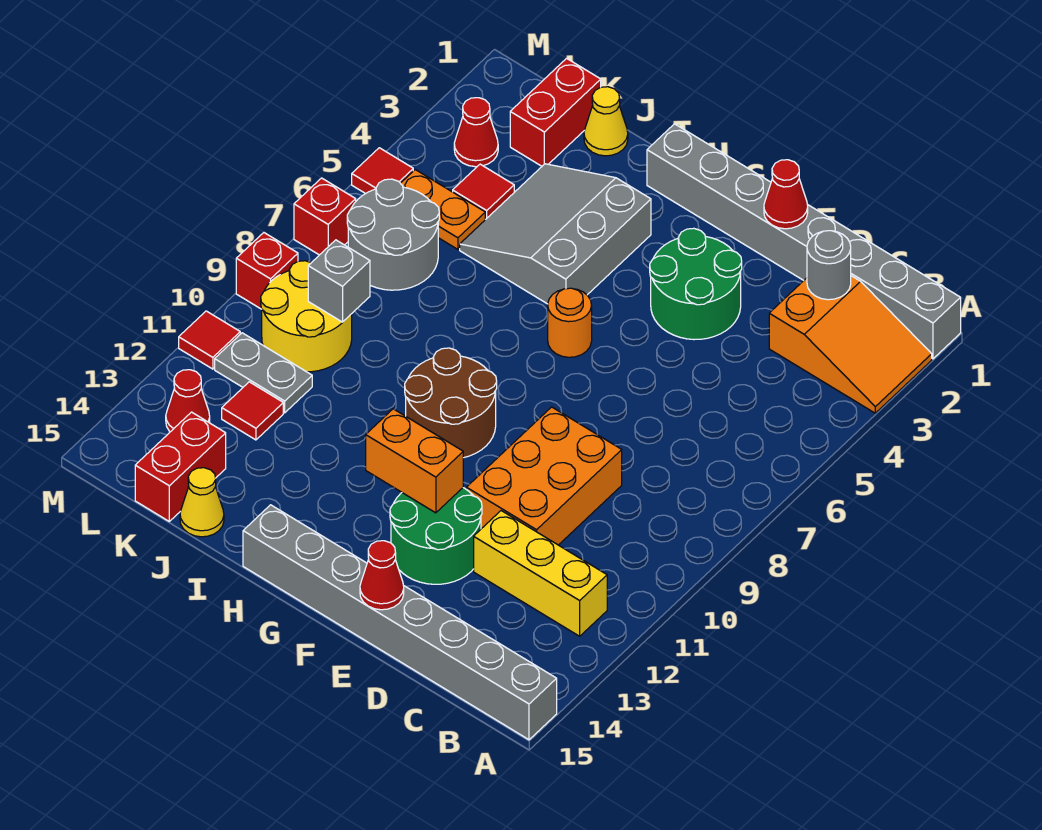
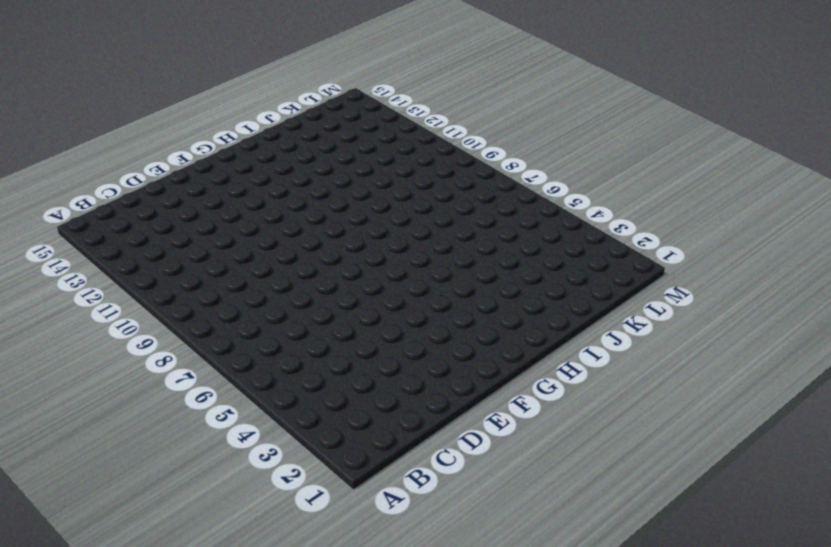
none -> grey 1x8 brick [647,124,961,359]
none -> orange 2x3 slope [769,276,932,413]
none -> grey 1x8 brick [243,505,557,740]
none -> yellow 1x3 brick [474,511,607,636]

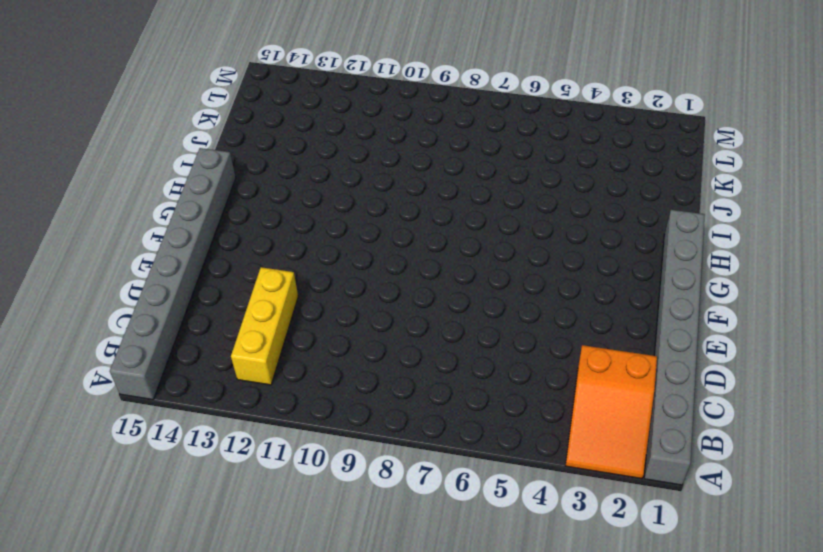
none -> orange 2x3 brick [466,407,622,545]
none -> green 2x2 round brick [650,228,742,340]
none -> green 2x2 round brick [390,488,482,584]
none -> orange 1x1 round brick [548,288,592,357]

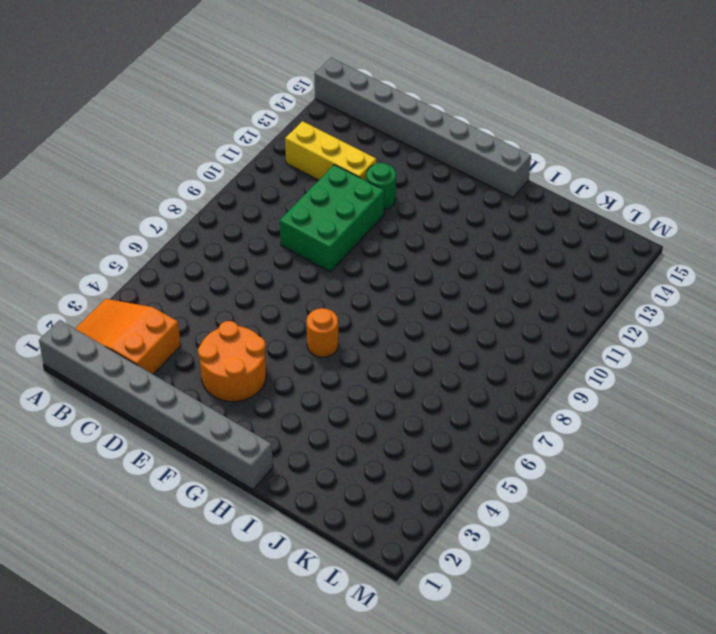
green 2x3 brick [280,165,384,272] -> orange 2x3 brick [466,407,622,545]
orange 2x2 round brick [198,321,266,402] -> green 2x2 round brick [650,228,742,340]
green 1x1 round brick [366,163,396,210] -> green 2x2 round brick [390,488,482,584]
none -> brown 2x2 round brick [405,348,497,458]
none -> grey 3x3 slope [460,164,651,304]
none -> yellow 1x1 cone [584,87,628,156]
none -> yellow 1x1 cone [180,468,224,537]

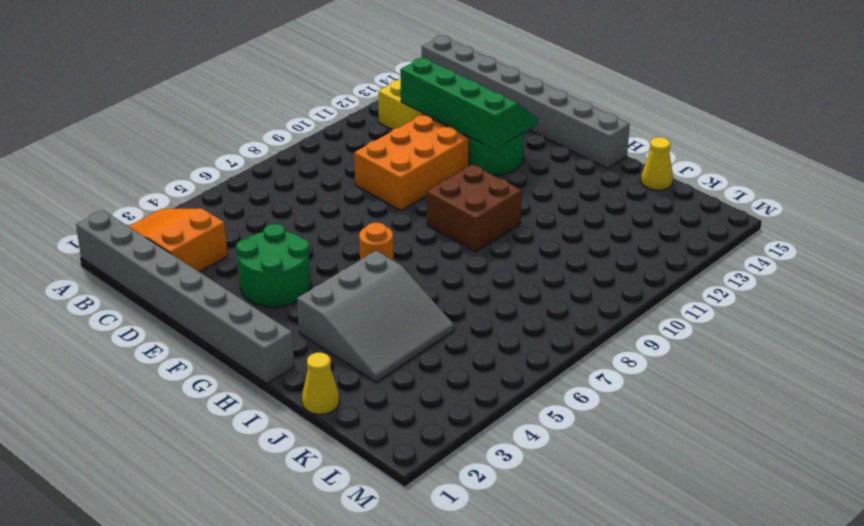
green 2x4 slope [400,58,538,149] -> orange 1x2 brick [366,409,463,513]
brown 2x2 brick [427,165,522,252] -> brown 2x2 round brick [405,348,497,458]
none -> red 1x2 brick [510,58,601,166]
none -> red 1x1 tile [453,164,514,220]
none -> orange 1x2 plate [401,170,485,249]
none -> grey 2x2 round brick [347,179,439,290]

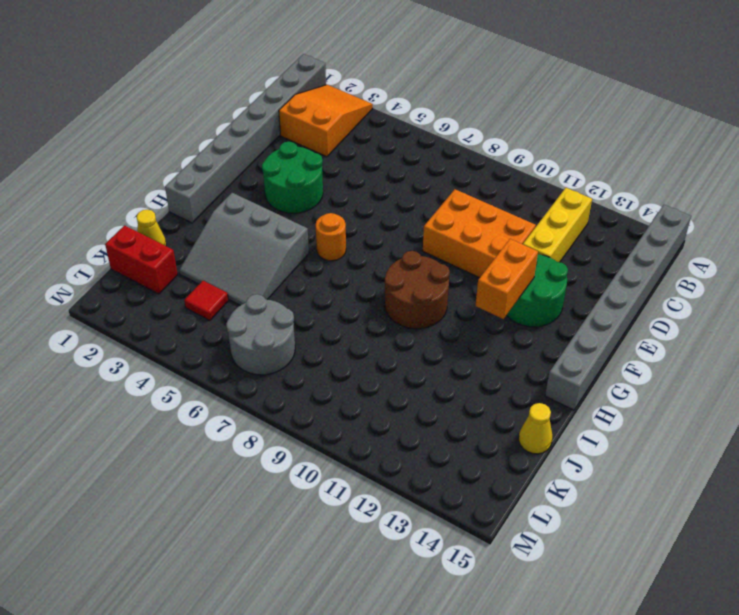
none -> orange 1x2 plate [401,170,485,249]
none -> yellow 2x2 round brick [261,261,352,372]
none -> grey 1x2 plate [215,333,312,413]
none -> red 1x1 tile [222,382,283,440]

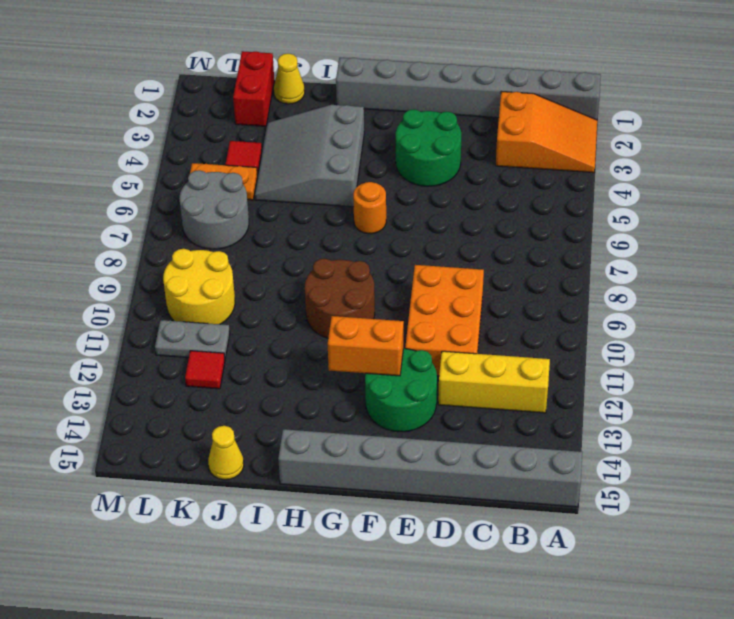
none -> red 1x2 brick [135,412,226,521]
none -> red 1x1 cone [454,98,498,167]
none -> red 1x1 cone [166,370,210,432]
none -> red 1x1 tile [352,148,413,194]

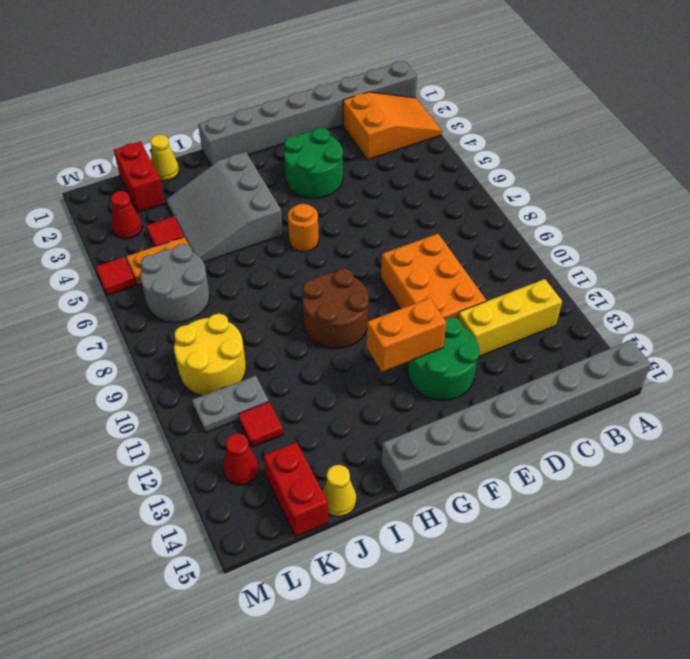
none -> red 1x1 brick [294,178,356,255]
none -> red 1x1 brick [236,233,298,309]
none -> red 1x1 tile [179,311,240,369]
none -> grey 1x1 round brick [807,231,851,300]

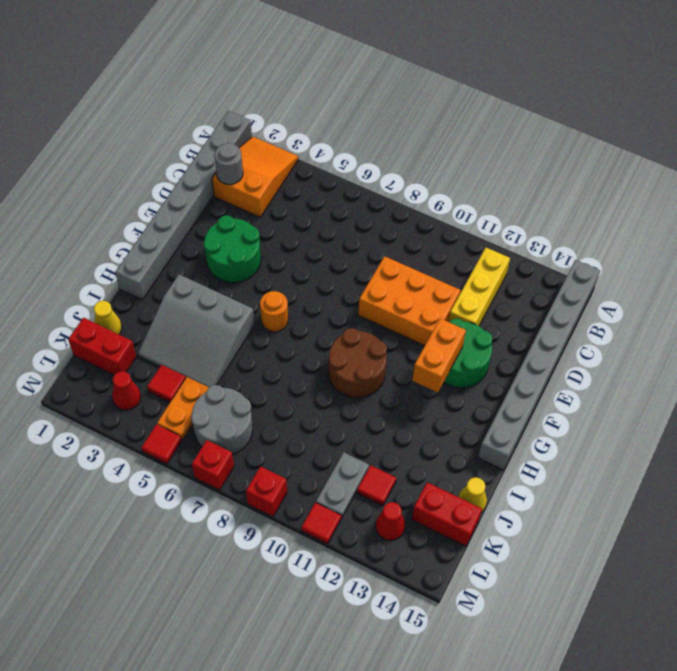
none -> yellow 2x2 round brick [261,261,352,372]
none -> red 1x1 cone [764,160,808,229]
none -> red 1x1 cone [360,541,404,610]
none -> grey 1x1 brick [308,240,370,322]

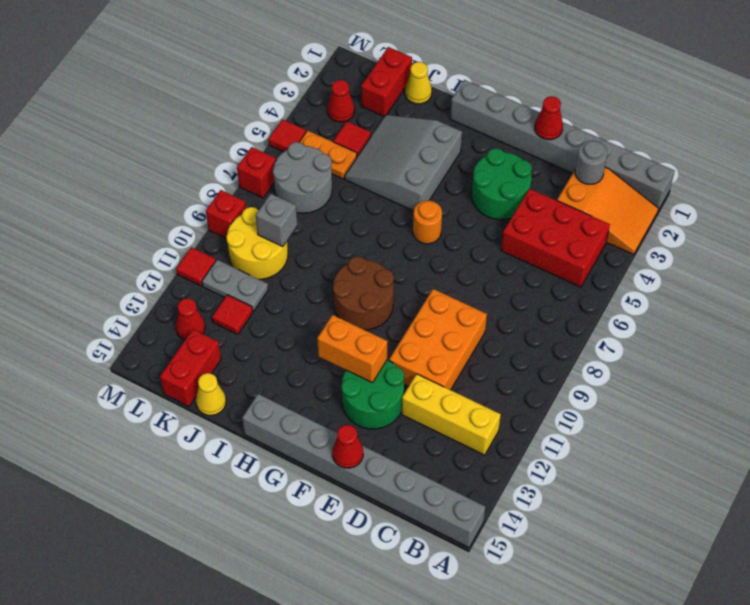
red 2x3 brick [501,189,610,287] -> none

